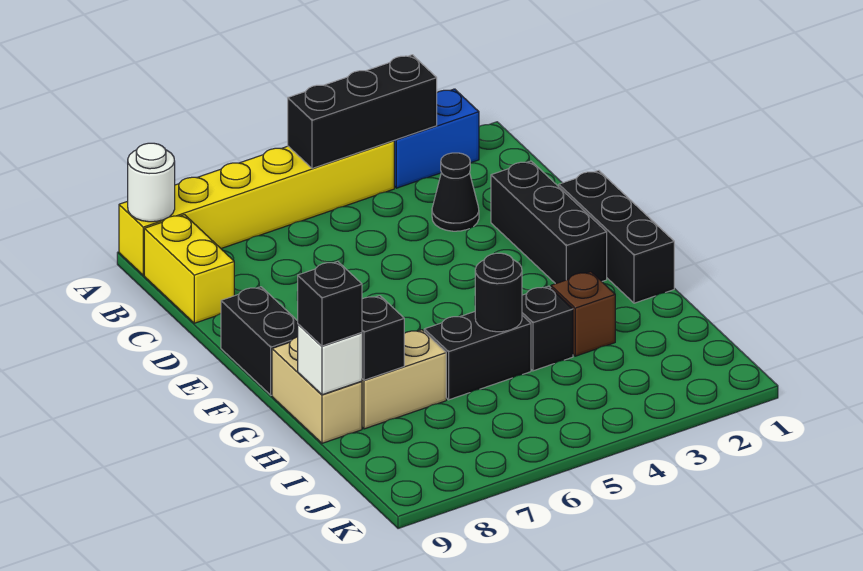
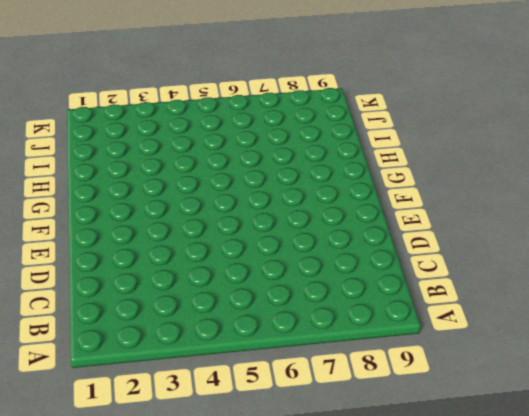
none -> blue 1x2 brick [394,89,479,188]
none -> yellow 1x6 brick [119,141,394,275]
none -> yellow 1x2 brick [144,215,234,323]

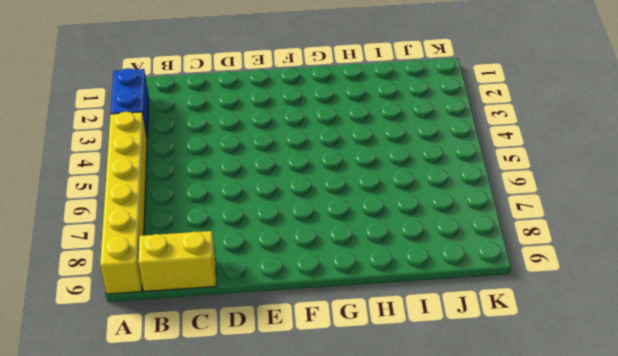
none -> black 1x1 cone [432,153,479,231]
none -> black 1x3 brick [491,161,607,284]
none -> black 1x3 brick [559,171,674,303]

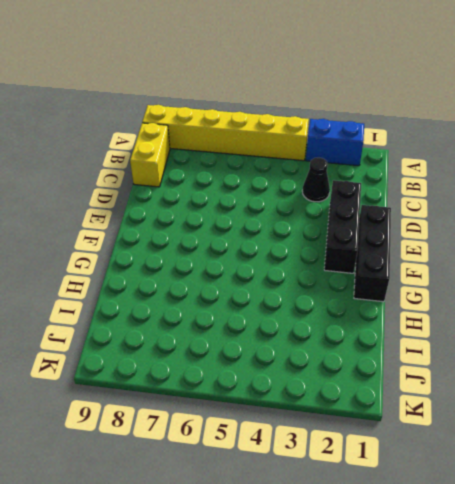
none -> black 1x2 brick [221,287,298,395]
none -> tan 1x2 brick [272,337,362,443]
none -> brown 1x1 brick [551,272,615,356]

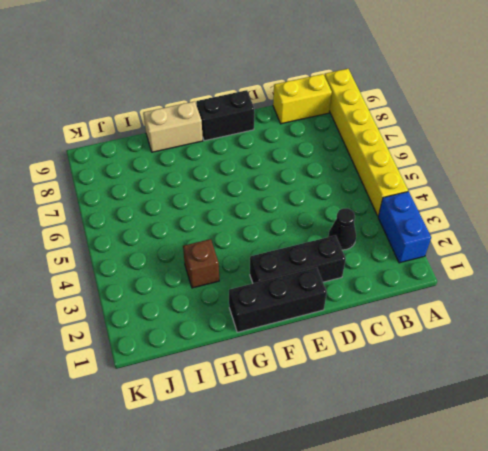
none -> black 1x1 brick [522,286,573,371]
none -> black 1x2 brick [424,312,531,400]
none -> tan 1x2 brick [362,330,446,429]

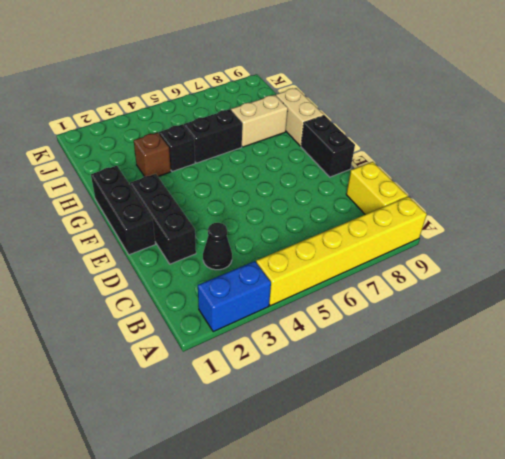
none -> black 1x3 brick [288,55,437,169]
none -> white 1x1 round brick [128,143,175,222]
none -> black 1x1 round brick [475,253,522,332]

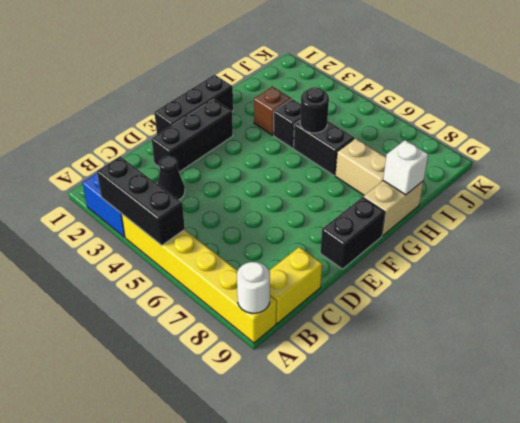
none -> black 1x1 brick [362,296,404,380]
none -> black 1x1 brick [297,261,362,346]

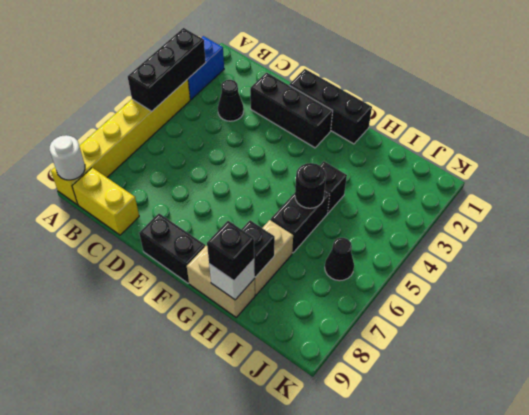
black 1x1 cone [325,238,354,281] -> none
none -> brown 1x1 brick [551,272,615,356]

